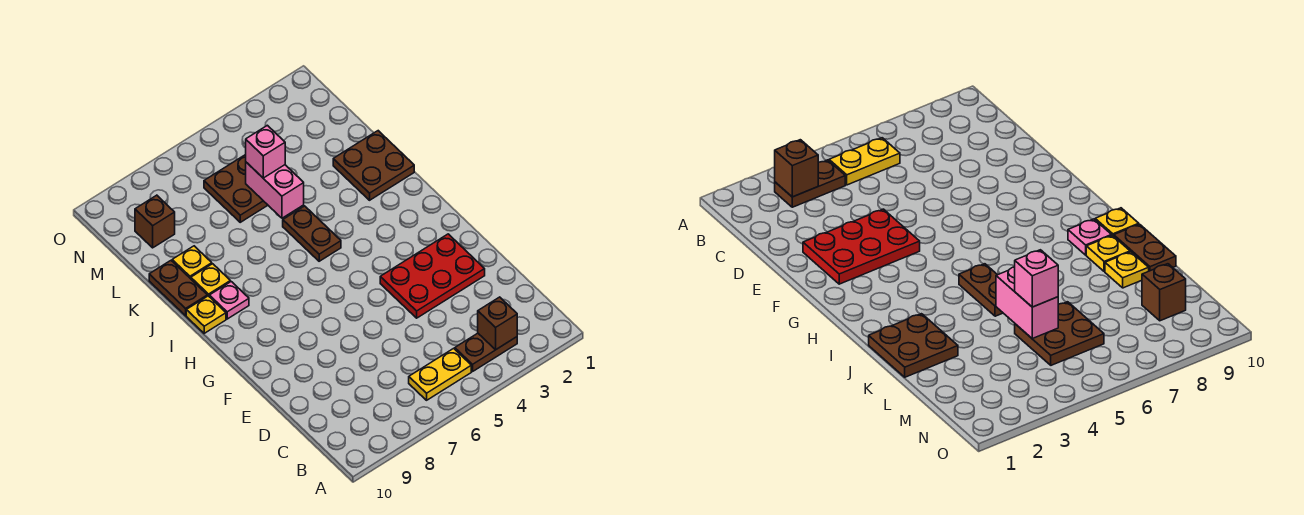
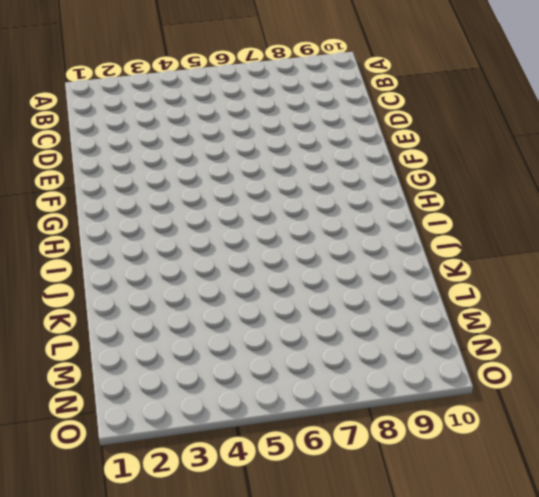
none -> brown 1x2 plate [455,333,517,371]
none -> yellow 1x2 plate [409,348,471,400]
none -> red 2x3 plate [380,234,485,318]

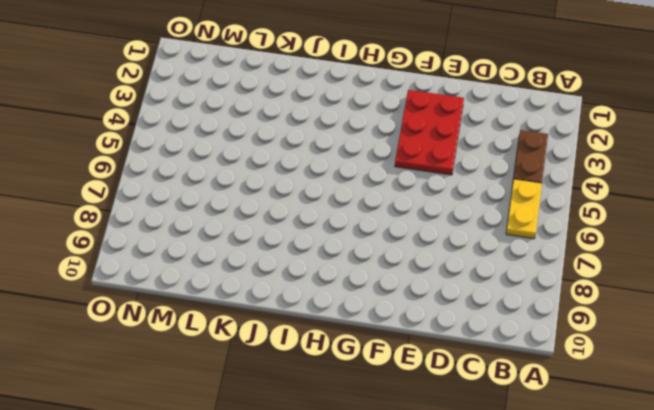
none -> brown 1x2 plate [283,206,341,261]
none -> pink 1x1 plate [209,282,249,319]
none -> yellow 1x1 plate [186,296,226,333]

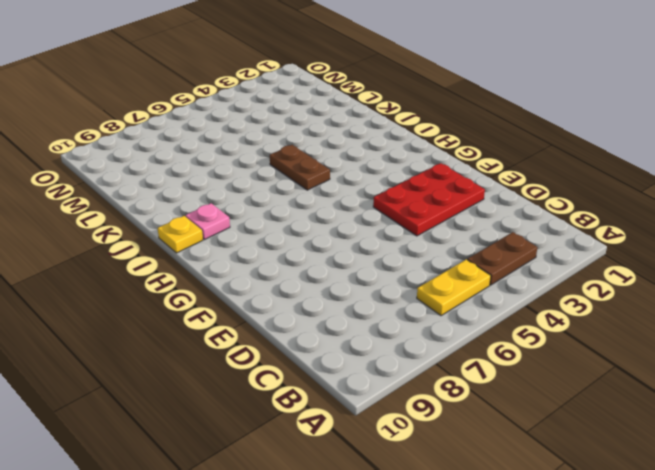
none -> brown 2x2 plate [333,131,414,200]
none -> yellow 1x1 plate [191,264,230,296]
none -> brown 1x2 plate [149,261,207,316]

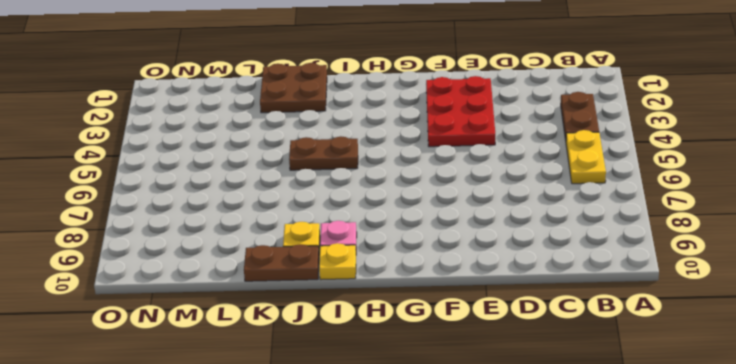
none -> yellow 1x1 plate [172,246,212,279]
none -> brown 2x2 plate [204,155,268,222]
none -> brown 1x1 brick [135,195,175,248]

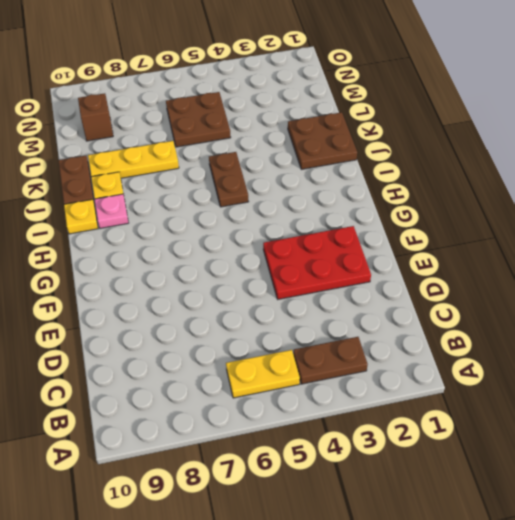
yellow 1x3 plate [88,141,179,178] -> yellow 1x1 plate [172,246,212,279]
none -> brown 1x1 brick [478,297,517,350]
none -> pink 1x2 brick [246,162,304,218]
none -> pink 1x1 brick [246,125,285,178]

